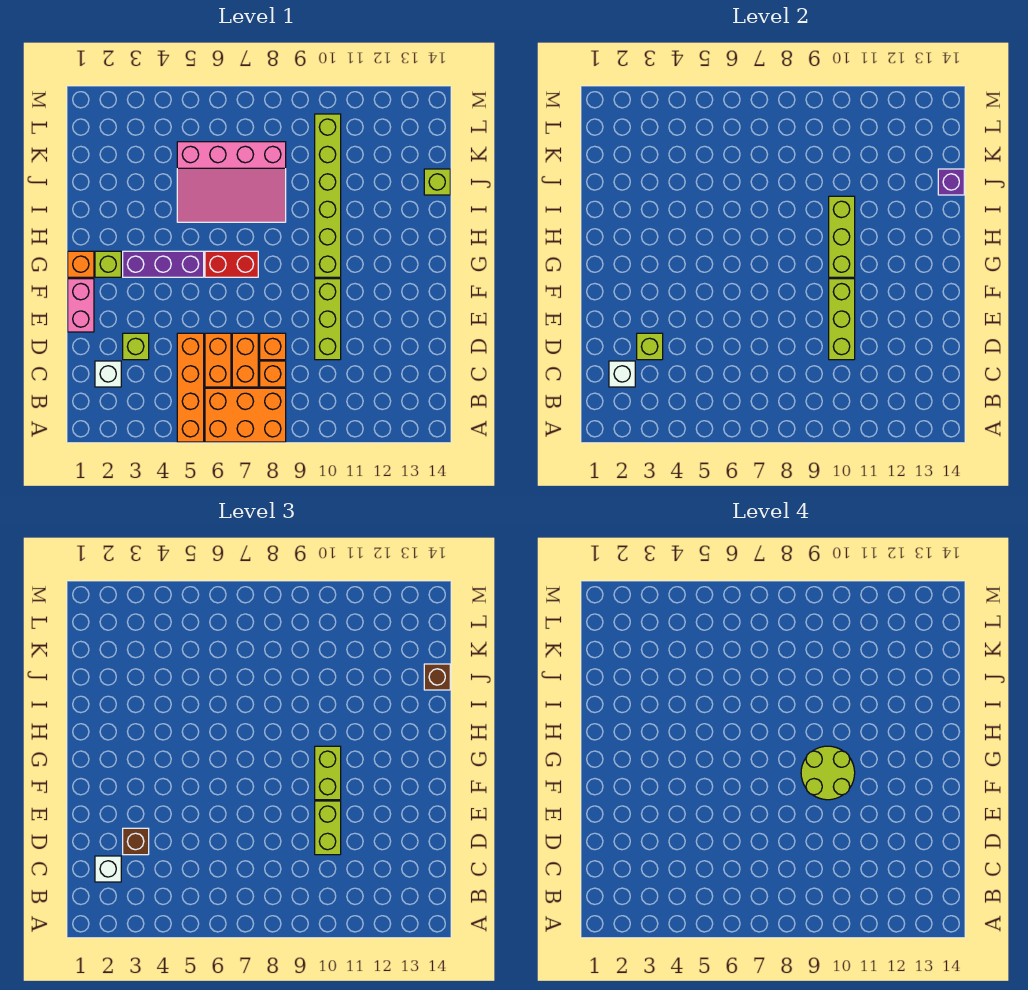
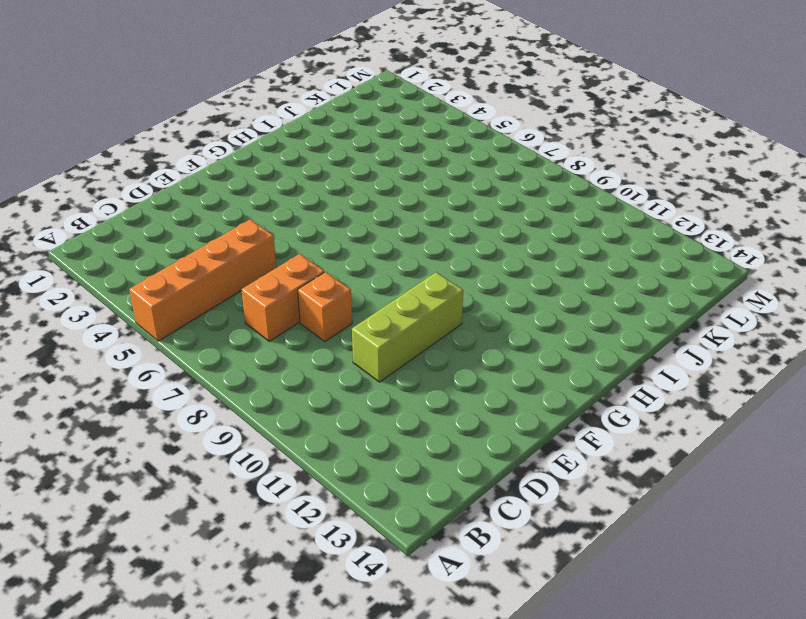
none -> orange 2x3 brick [205,388,286,442]
none -> white 1x1 brick [95,361,121,387]
none -> orange 1x2 brick [205,333,231,387]

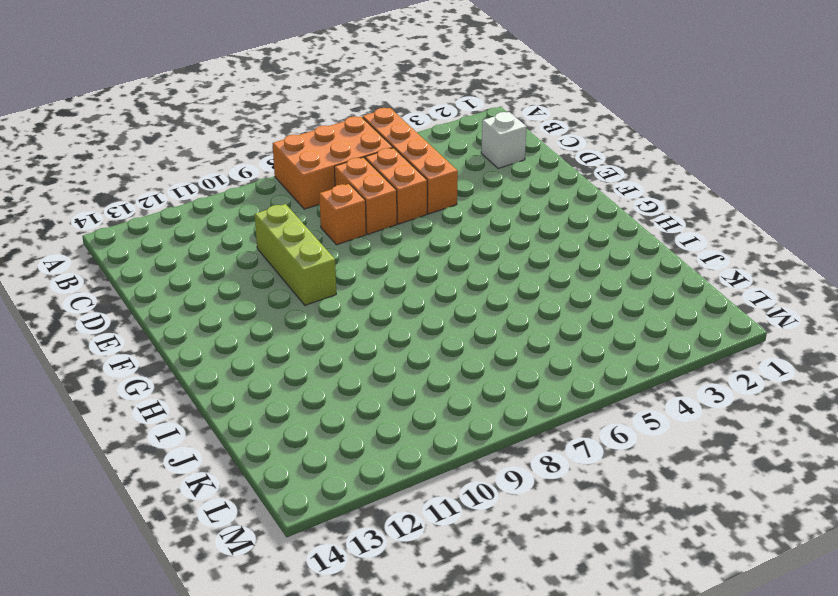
none -> orange 1x1 brick [260,361,286,387]
none -> lime 1x1 brick [123,333,149,360]
none -> pink 1x2 brick [68,279,94,332]

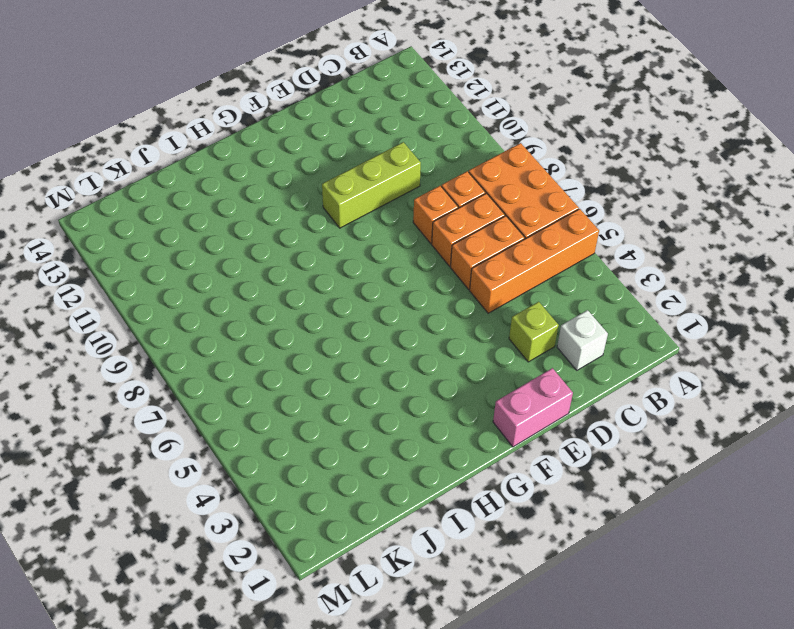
none -> orange 1x1 brick [68,251,94,277]
none -> lime 1x1 brick [95,251,121,277]
none -> purple 1x3 brick [123,251,204,277]

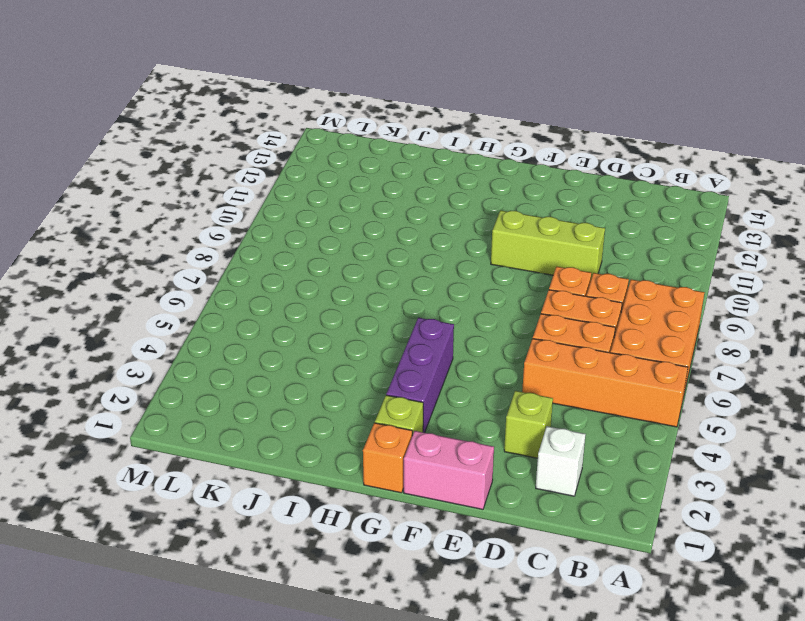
none -> red 1x2 brick [205,251,258,277]
none -> lime 1x6 brick [315,114,341,277]
none -> pink 3x4 slope [177,142,286,222]

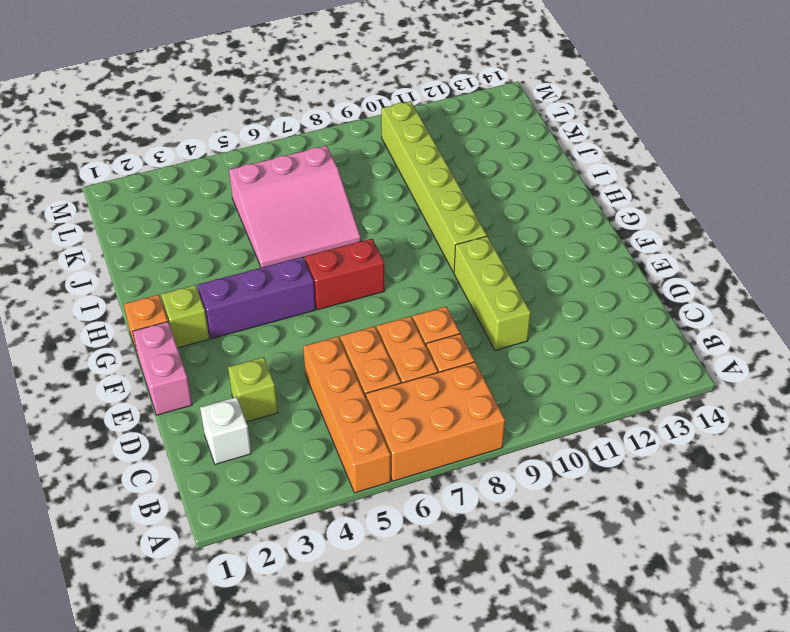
pink 3x3 slope [229,146,361,268] -> pink 3x4 slope [177,142,286,222]
none -> lime 1x1 brick [424,169,450,195]
none -> white 1x1 brick [609,361,635,387]
none -> lime 1x1 brick [637,333,663,360]

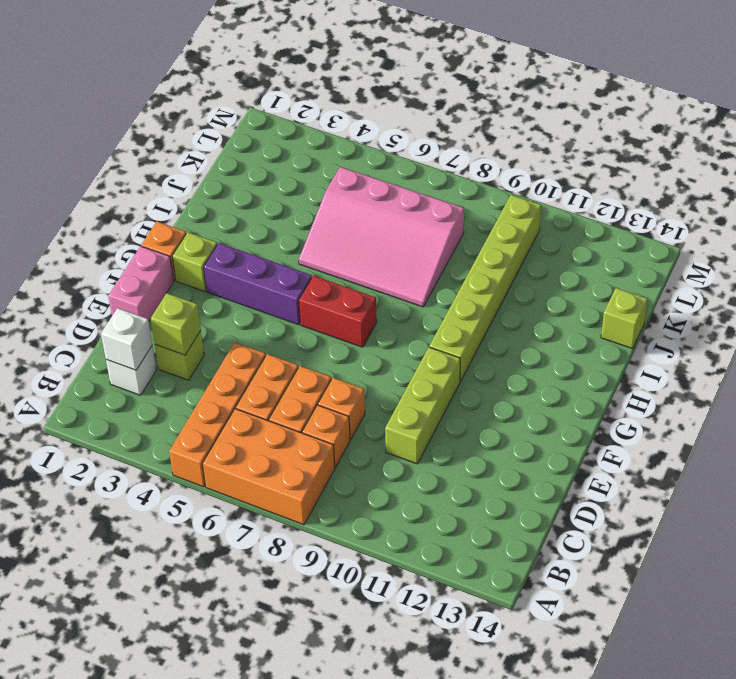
none -> lime 1x3 brick [829,279,855,360]
none -> lime 1x3 brick [829,196,855,277]
none -> purple 1x1 brick [938,169,964,195]

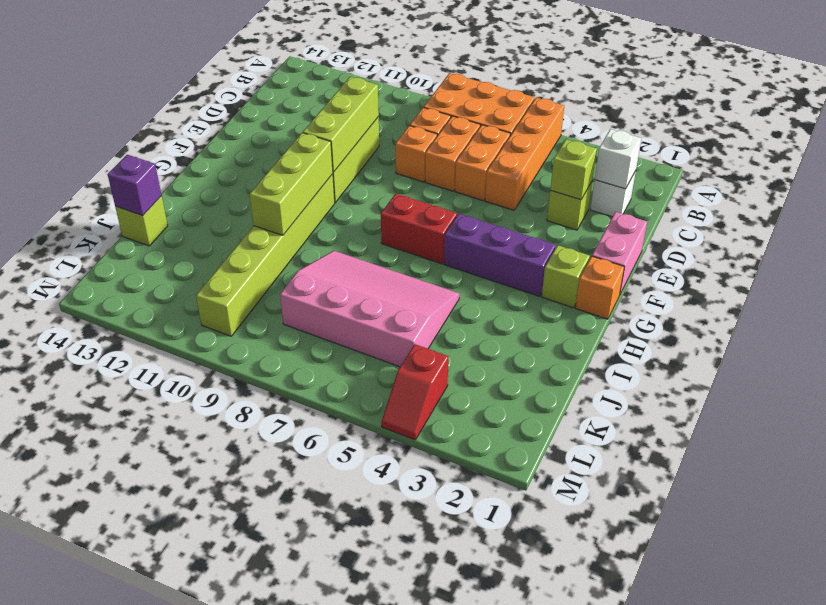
red 1x2 slope [381,344,449,440] -> none
none -> white 1x1 brick [95,856,121,882]
none -> brown 1x1 brick [123,828,149,855]
none -> lime 1x2 brick [315,801,341,855]

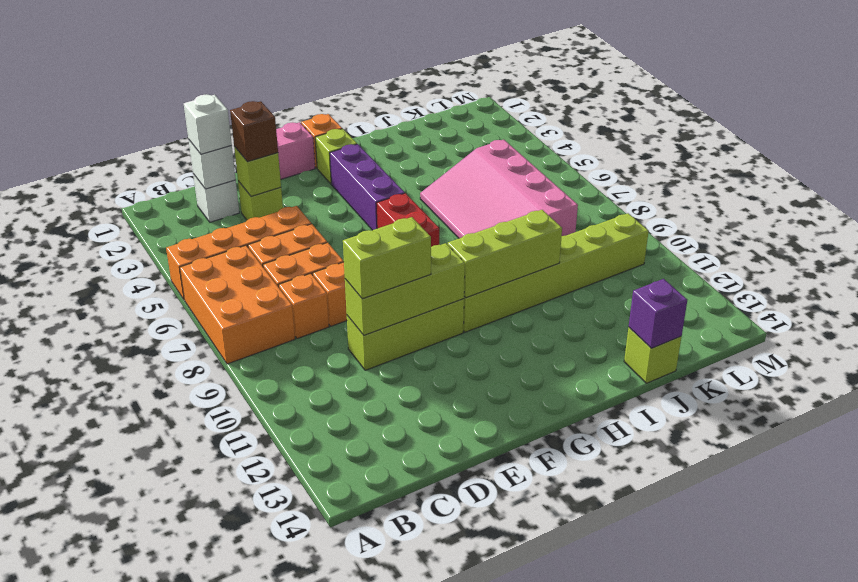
none -> lime 1x2 brick [315,746,341,800]
none -> brown 1x1 brick [424,664,450,690]
none -> lime 2x2 round brick [801,746,855,800]

